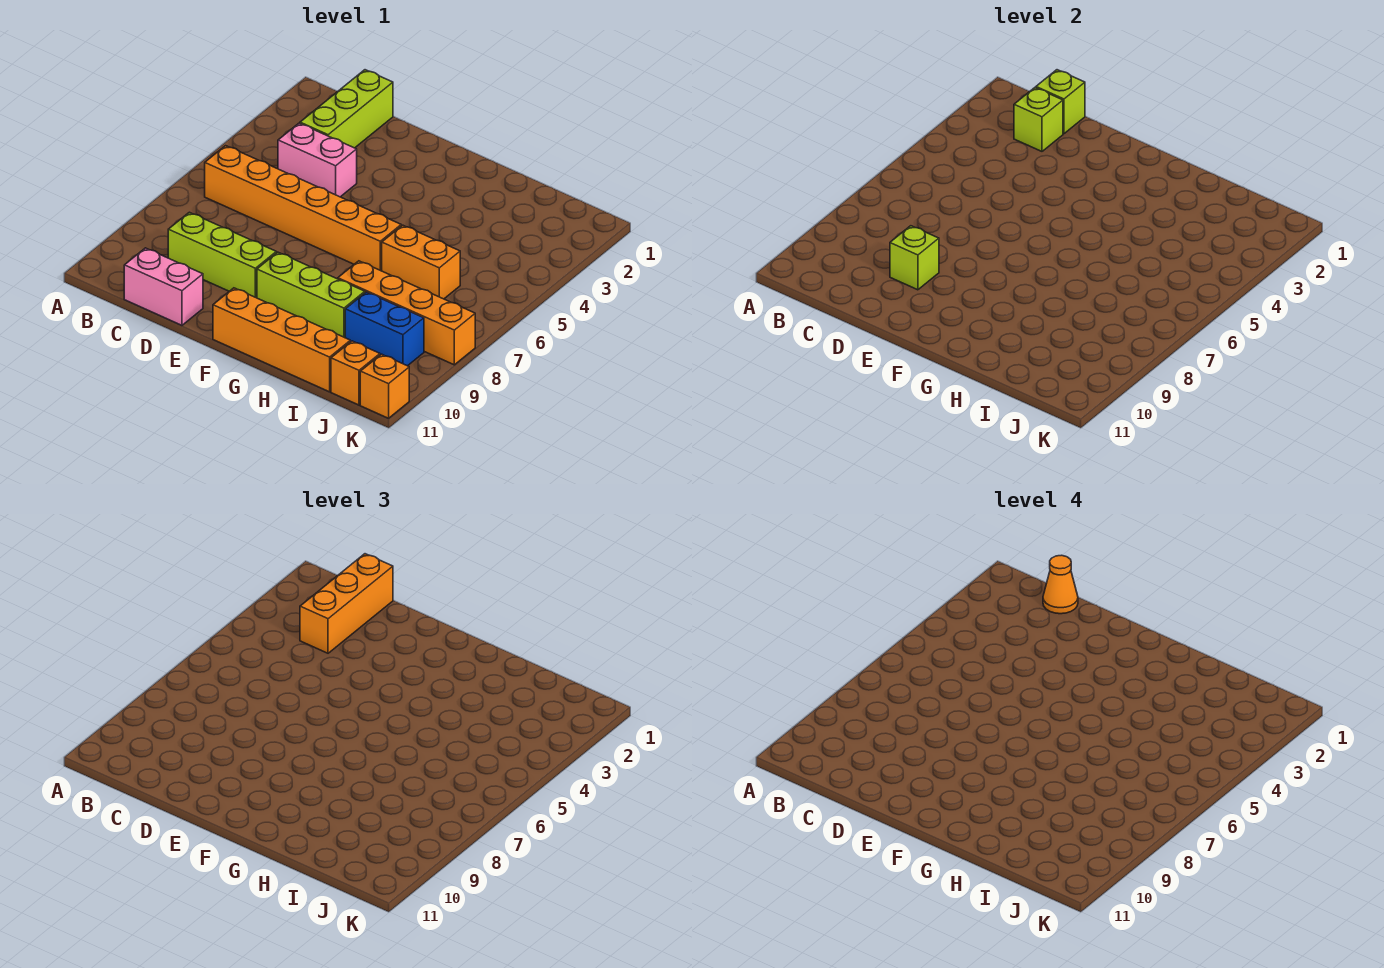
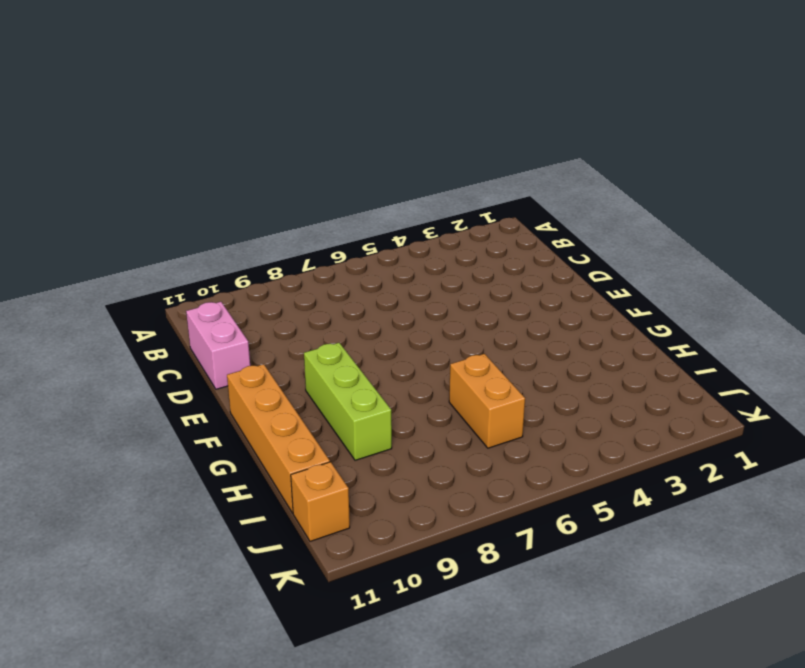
none -> orange 1x6 brick [205,146,401,271]
none -> lime 1x3 brick [300,70,393,148]
none -> pink 1x2 brick [278,123,357,197]

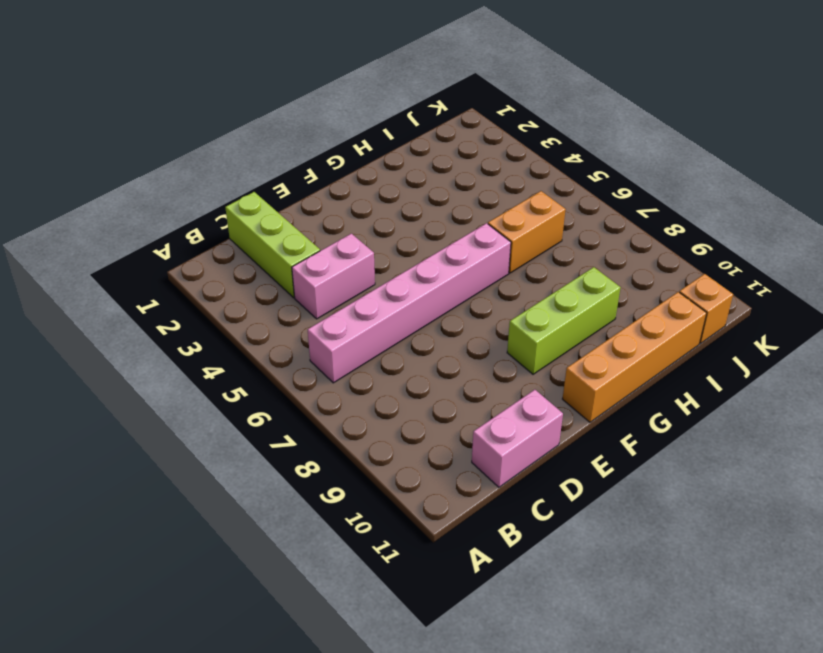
pink 1x6 brick [308,223,511,383] -> orange 1x6 brick [205,146,401,271]
none -> lime 1x3 brick [168,212,276,298]
none -> orange 1x4 brick [338,261,475,365]
none -> blue 1x2 brick [345,292,424,366]

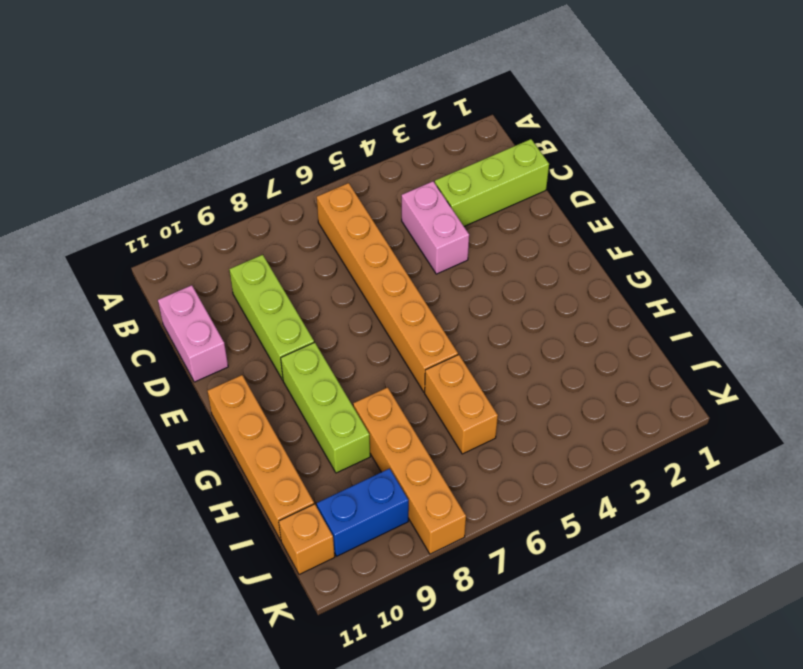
blue 1x2 brick [317,468,409,556] -> blue 1x2 brick turned to [345,292,424,366]
none -> orange 1x1 brick [360,354,409,418]
none -> lime 1x1 brick [1036,70,1085,134]
none -> lime 1x1 brick [1014,88,1063,151]

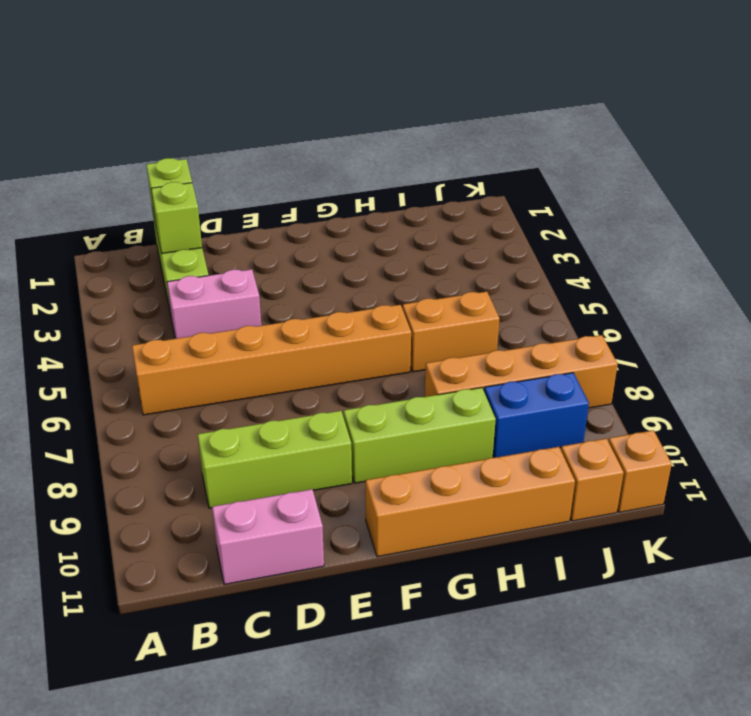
none -> lime 1x1 brick [890,226,939,290]
none -> orange 1x3 brick [300,554,393,653]
none -> orange 1x1 cone [1043,555,1078,614]

